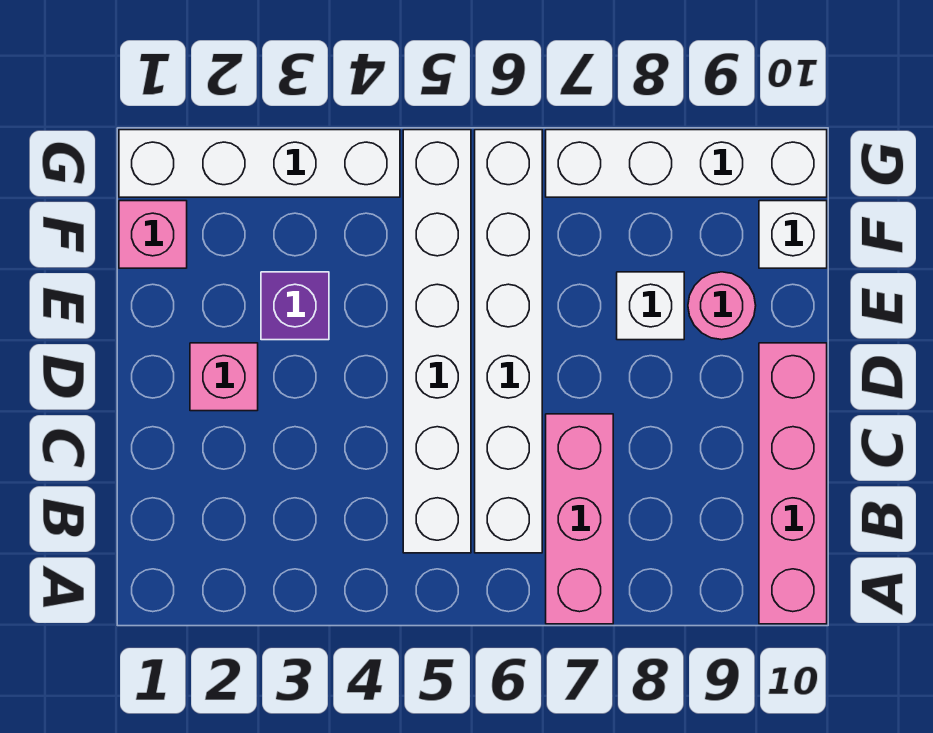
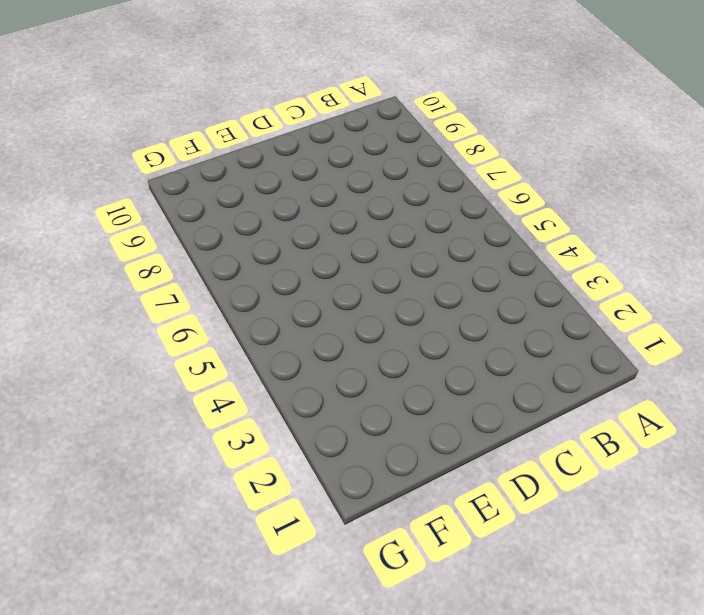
none -> pink 1x3 brick [546,414,613,624]
none -> pink 1x4 brick [759,343,827,624]
none -> white 1x6 brick [403,130,471,553]

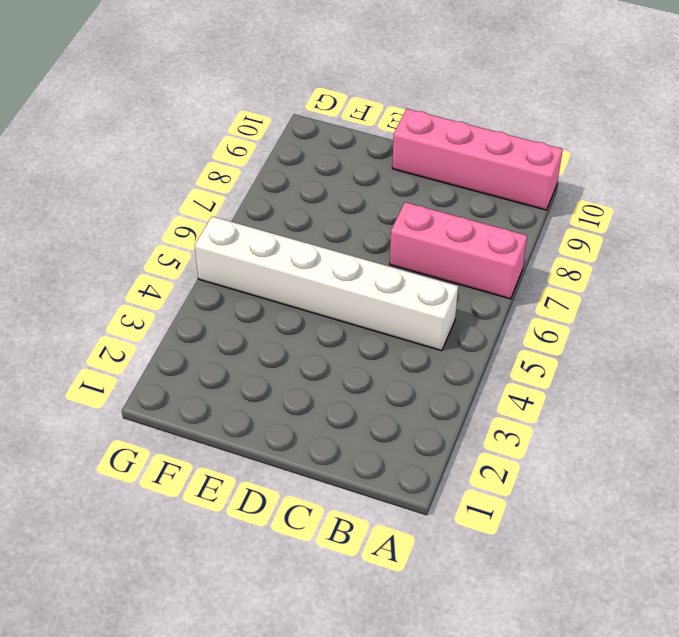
none -> white 1x6 brick [475,130,542,553]
none -> pink 1x1 brick [190,343,258,411]
none -> purple 1x1 brick [261,272,329,340]

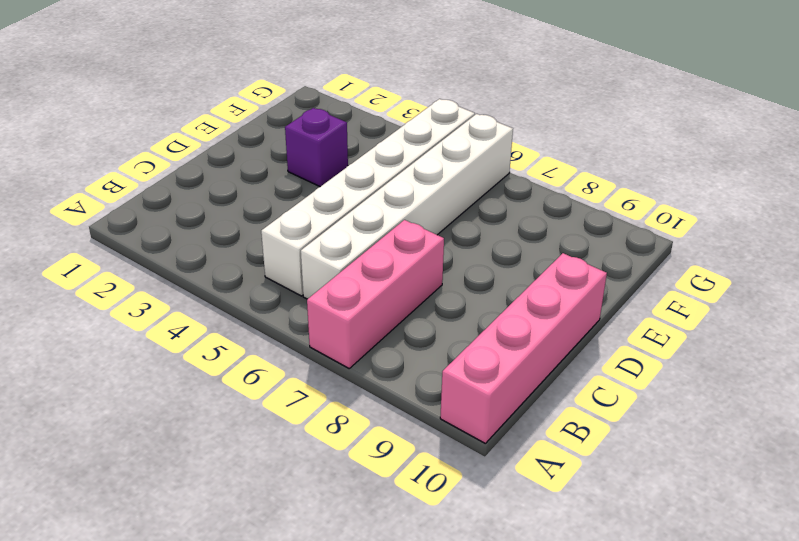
none -> pink 1x1 brick [190,343,258,411]
none -> white 1x1 brick [617,272,684,340]
none -> pink 1x1 round brick [688,272,756,340]

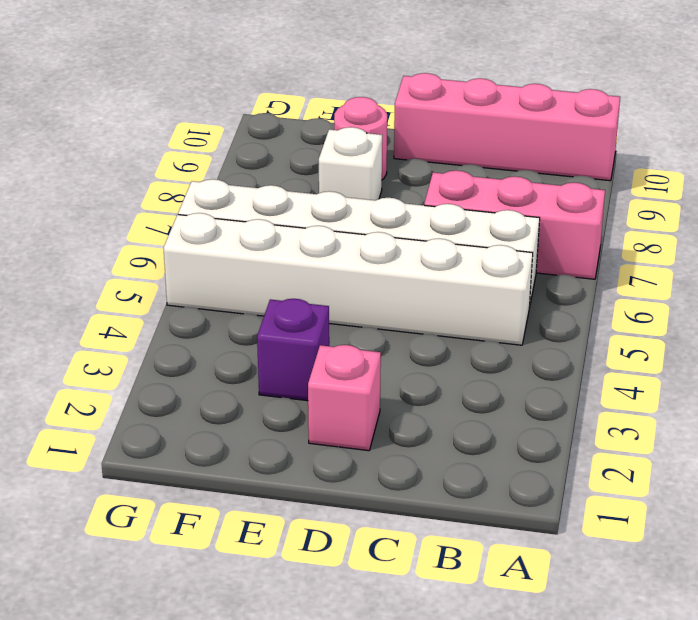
none -> pink 1x1 brick [119,201,187,268]
none -> white 1x1 brick [759,201,827,268]
none -> white 1x4 brick [119,130,400,197]

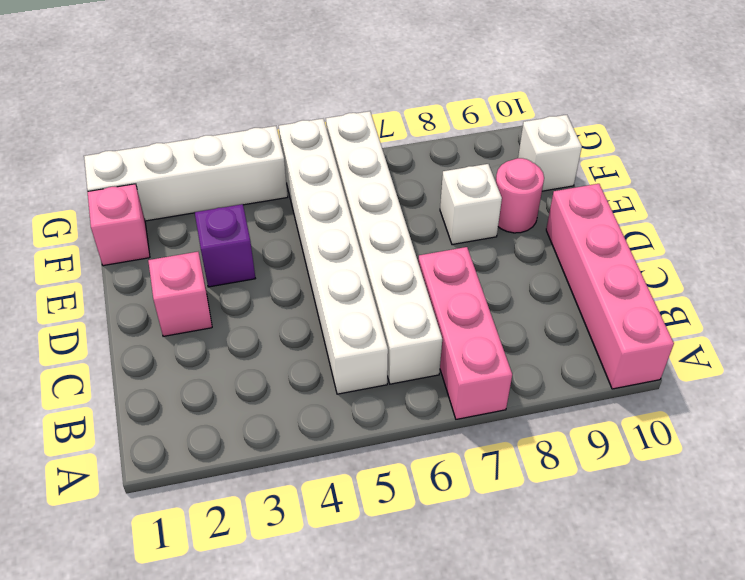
none -> white 1x4 brick [546,130,827,197]

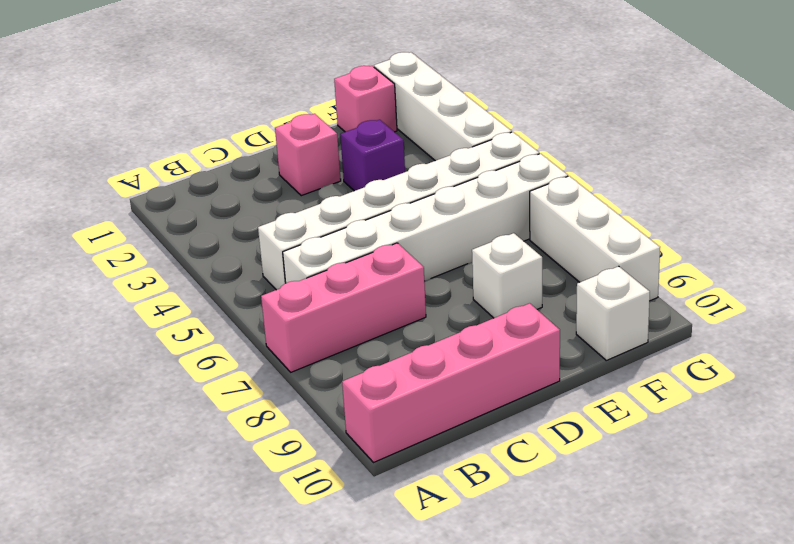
white 1x3 brick [530,176,660,301] -> white 1x4 brick [546,130,827,197]
none -> pink 1x1 round brick [688,272,756,340]

